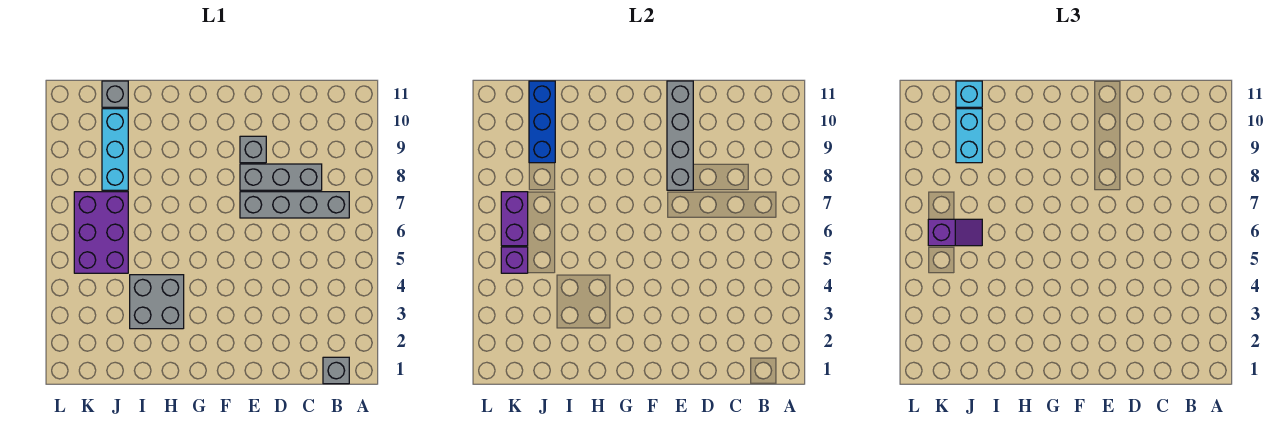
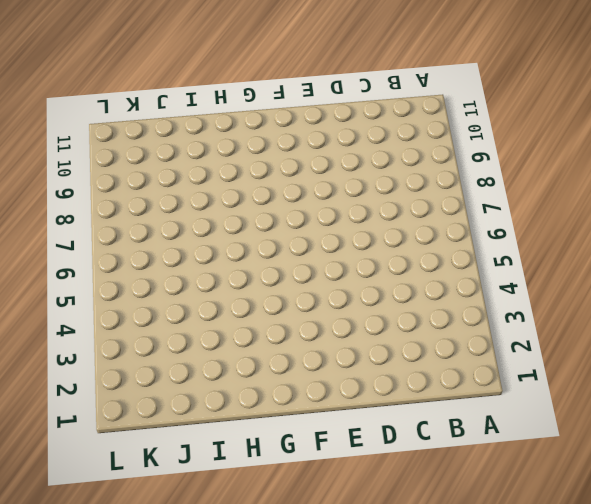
none -> grey 1x1 brick [323,357,349,384]
none -> grey 1x4 brick [240,192,349,218]
none -> grey 1x3 brick [240,164,322,190]

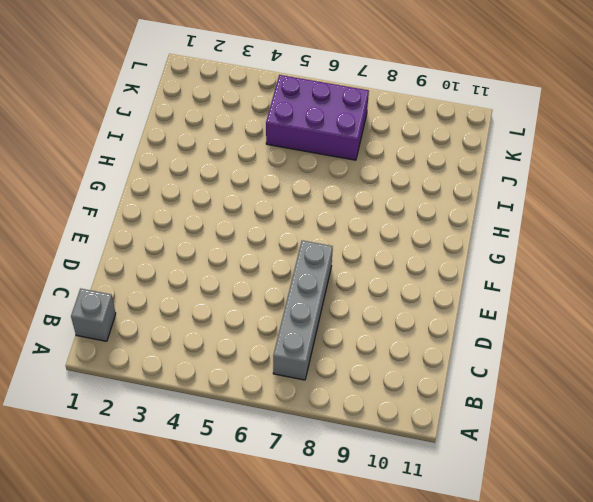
none -> grey 1x3 brick [240,164,322,190]
none -> grey 1x1 brick [240,136,266,163]
none -> grey 2x2 brick [130,275,184,329]

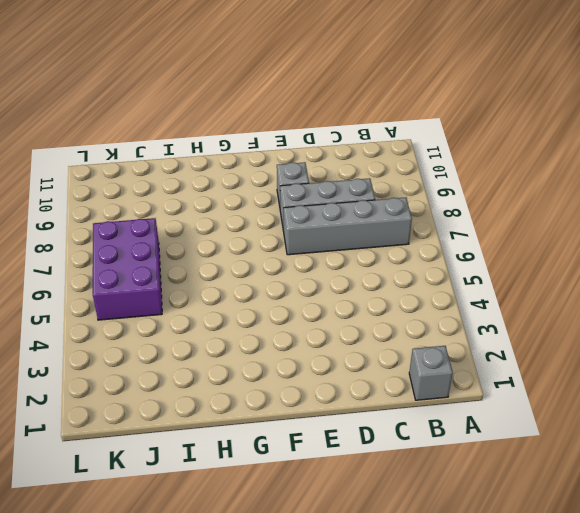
none -> grey 2x2 brick [130,275,184,329]
none -> cyan 1x3 brick [102,109,128,190]
none -> grey 1x1 brick [102,81,128,107]

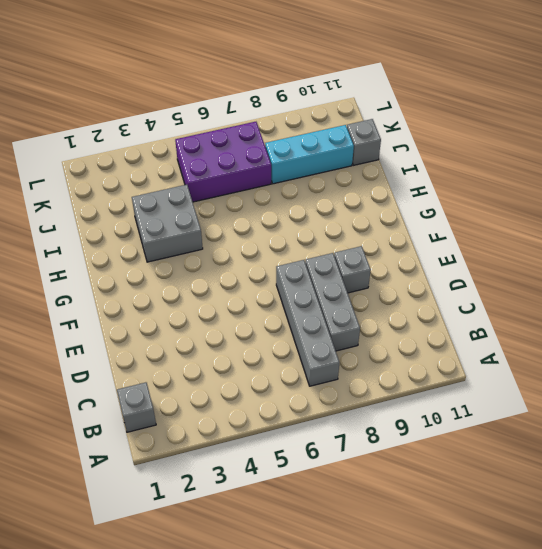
none -> grey 1x4 brick [667,81,693,190]
none -> blue 1x3 brick [529,81,555,163]
none -> purple 1x1 brick [501,247,528,273]

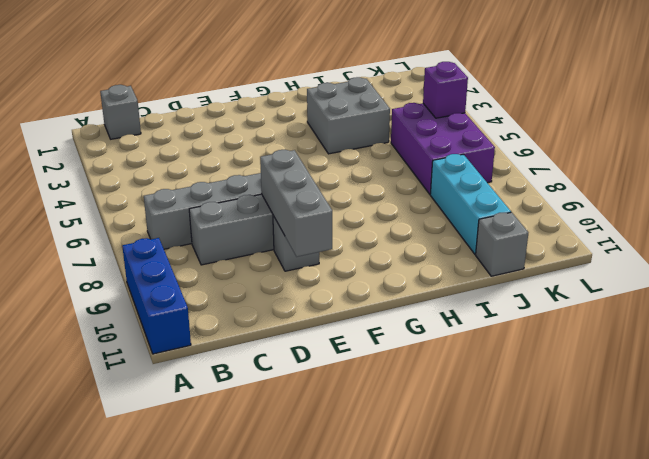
blue 1x3 brick [122,238,191,354] -> blue 1x3 brick moved to [529,81,555,163]
grey 1x3 brick [260,150,332,257] -> grey 1x4 brick [667,81,693,190]
none -> purple 1x2 brick [501,192,528,246]
none -> purple 1x2 slope [928,219,982,246]
none -> cyan 1x2 brick [956,109,982,163]

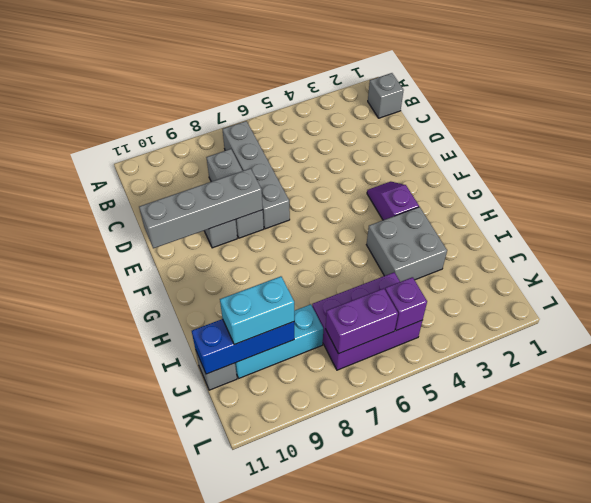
purple 1x2 slope [367,182,419,220] -> purple 1x2 slope moved to [928,219,982,246]
none -> cyan 1x1 brick [956,81,982,107]

